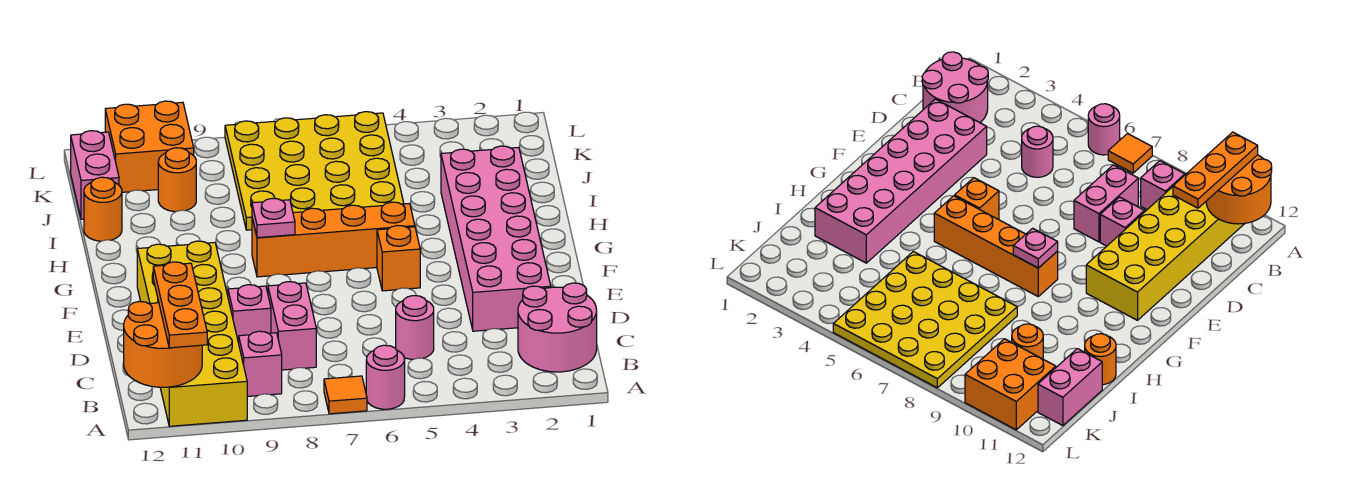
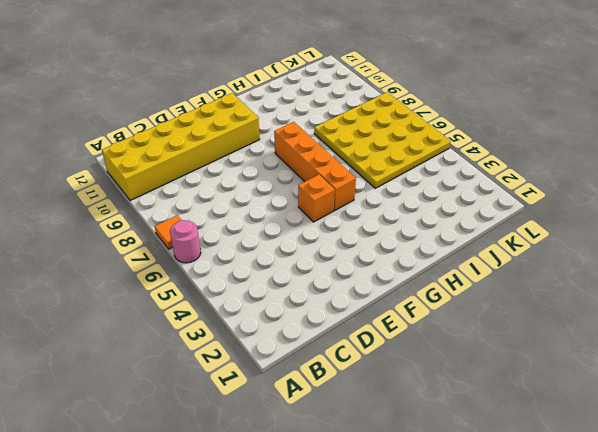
none -> pink 2x2 round brick [518,283,597,372]
none -> pink 1x1 brick [239,331,282,396]
none -> pink 1x1 round brick [396,296,434,359]

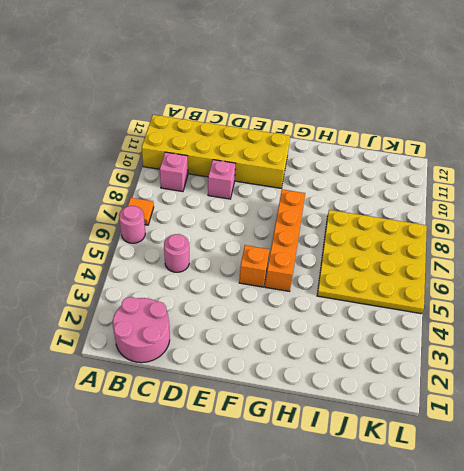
none -> pink 1x2 brick [268,281,316,370]
none -> pink 2x6 brick [441,146,551,331]
none -> orange 1x1 round brick [84,177,122,241]

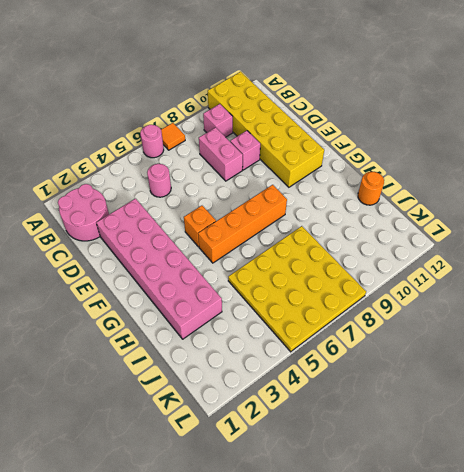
none -> orange 1x1 round brick [158,148,196,212]
none -> pink 1x2 brick [71,131,119,219]
none -> orange 2x2 brick [105,101,194,192]

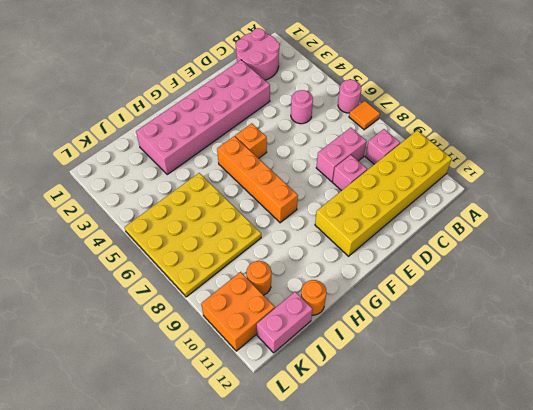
none -> orange 2x2 round brick [124,302,202,387]
none -> pink 1x1 plate [252,198,295,238]
none -> orange 1x3 plate [153,262,207,348]

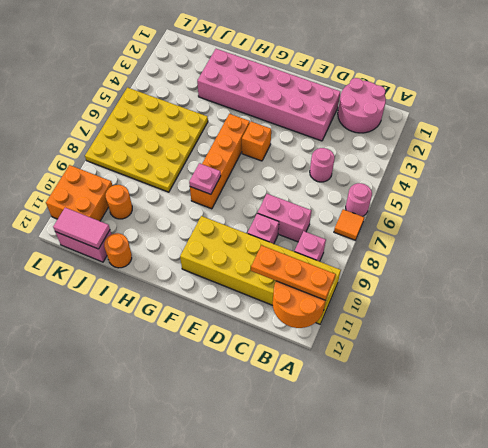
pink 1x2 tile [53,208,110,249] -> none

